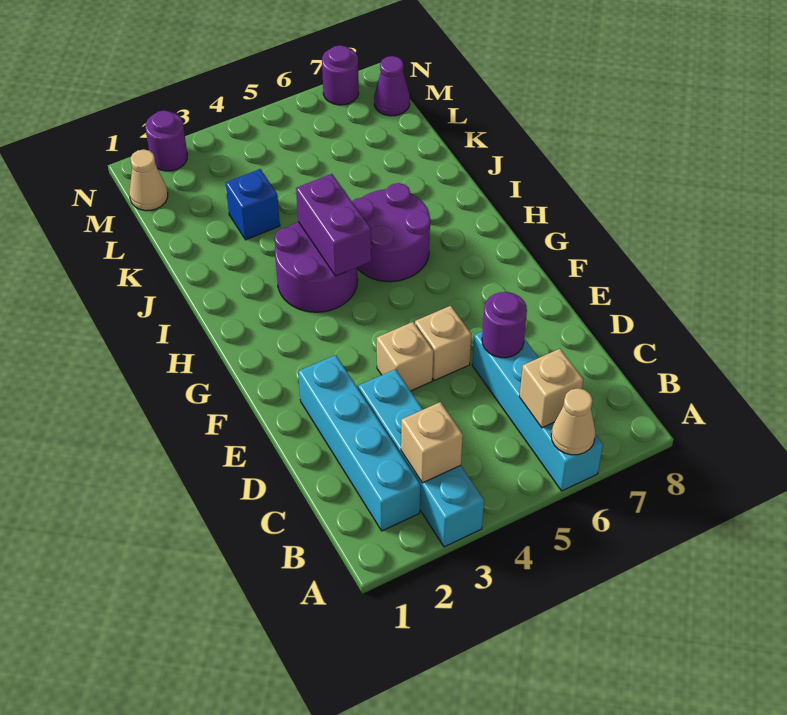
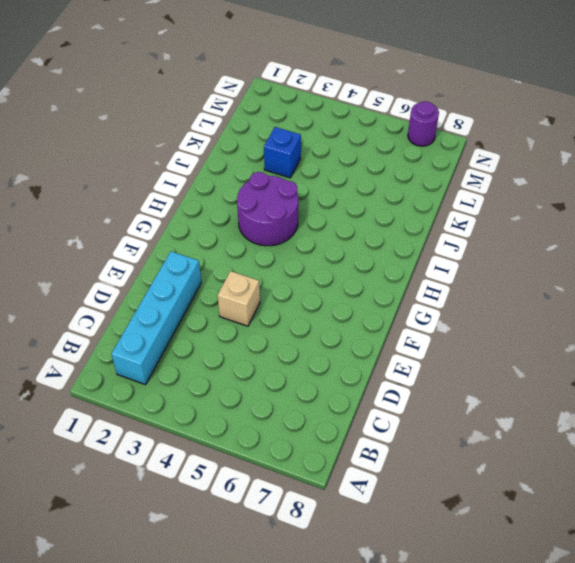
none -> cyan 1x4 brick [358,369,484,547]
none -> cyan 1x4 brick [472,331,603,491]
none -> tan 1x1 brick [415,306,471,380]

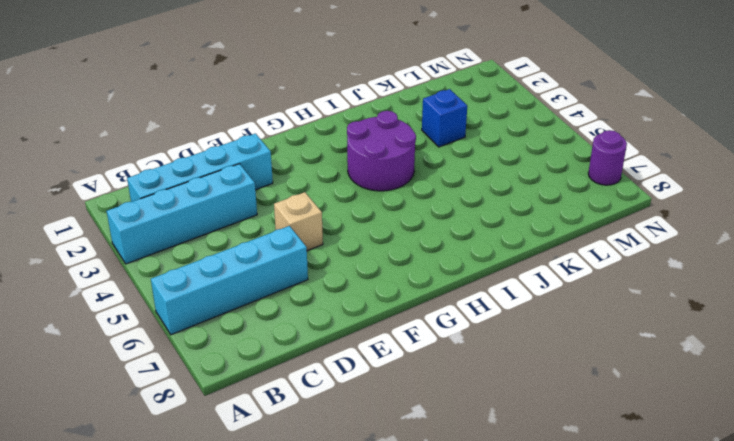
none -> tan 1x1 brick [377,322,433,391]
none -> purple 2x2 round brick [352,183,430,282]
none -> tan 1x1 cone [129,149,168,211]

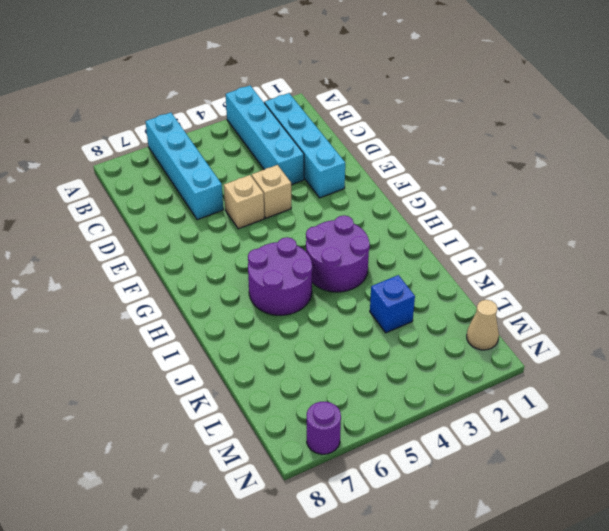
none -> purple 1x1 cone [374,56,410,116]
none -> purple 1x1 round brick [145,110,187,171]
none -> tan 1x1 cone [551,388,596,455]

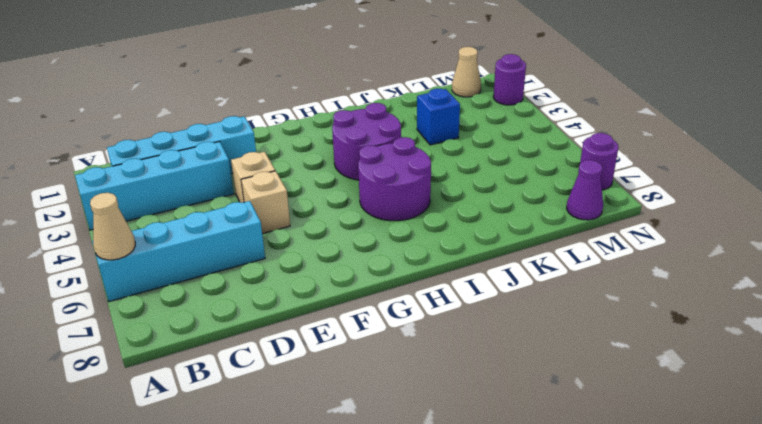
none -> tan 1x1 brick [401,402,463,483]
none -> tan 1x1 brick [519,349,583,428]
none -> purple 1x1 round brick [482,292,527,358]

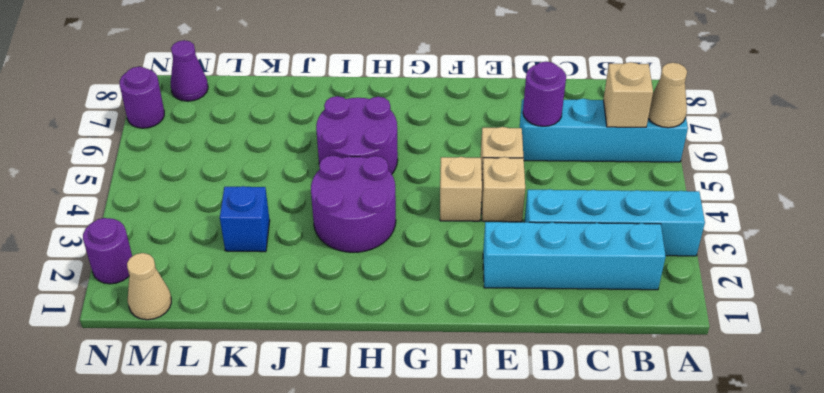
tan 1x1 brick [440,157,482,221] -> tan 1x1 brick moved to [401,402,463,483]
none -> purple 1x2 brick [296,174,371,276]

